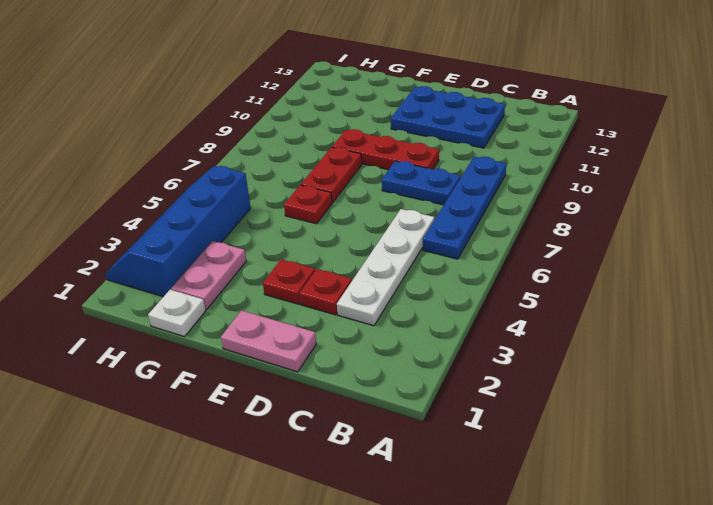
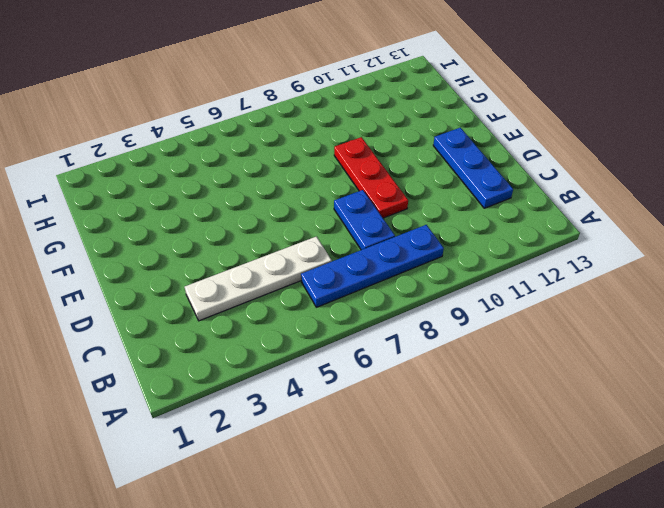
blue 1x3 plate [433,128,513,208] -> blue 2x3 plate [391,86,505,148]
none -> pink 1x2 plate [221,310,316,372]
none -> red 1x1 plate [299,269,352,315]
none -> red 1x1 plate [263,259,315,304]

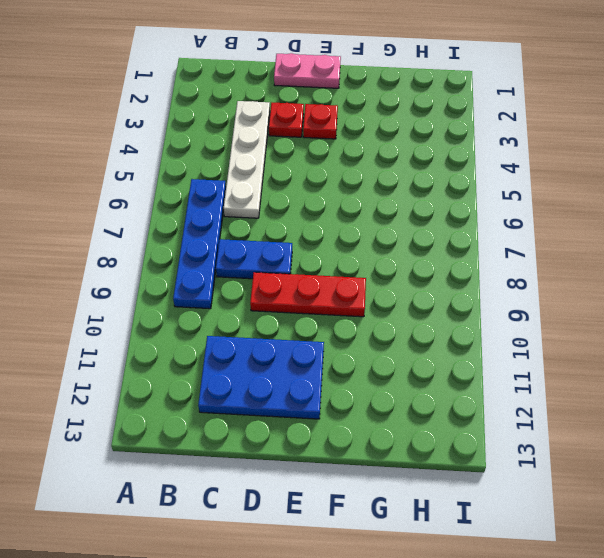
none -> red 1x1 plate [284,185,332,224]
none -> red 1x2 plate [301,147,362,203]
none -> white 1x1 plate [148,289,206,337]

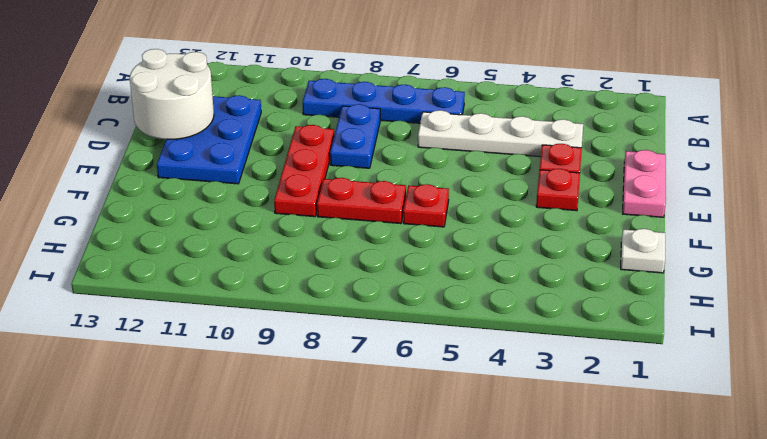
white 2x2 round brick [130,49,214,139] -> none
none -> pink 1x2 plate [171,241,246,309]
none -> blue 2x4 slope [106,166,251,297]

